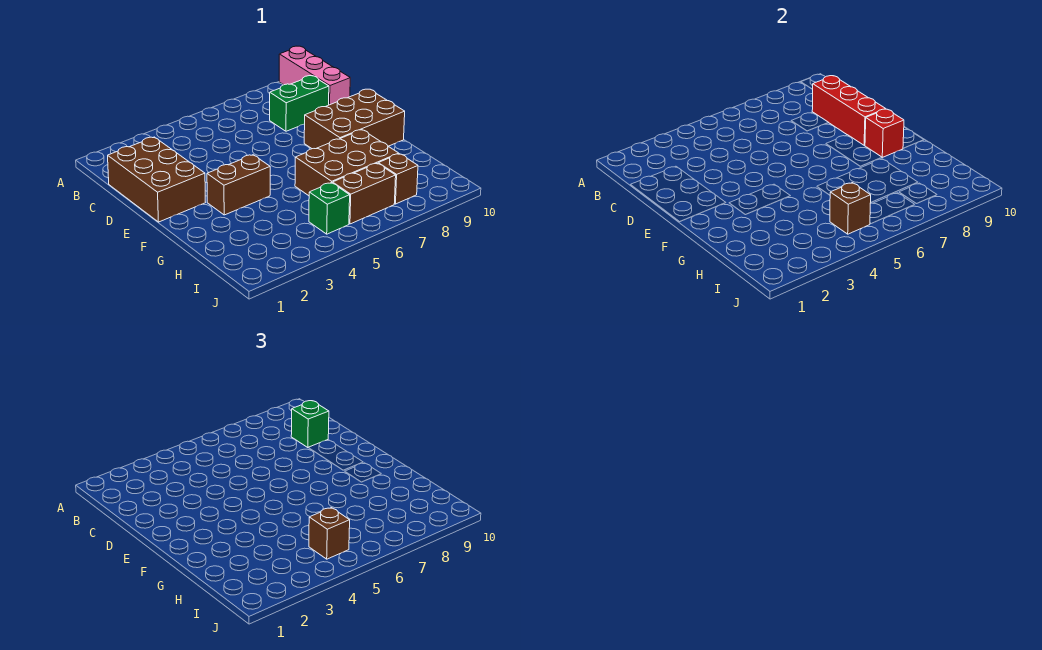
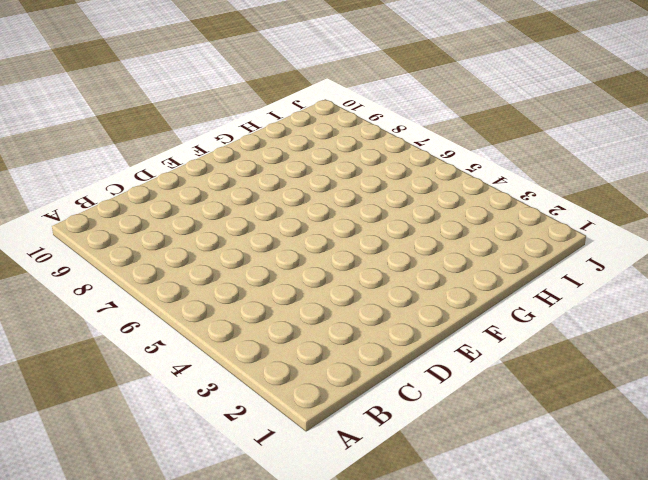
none -> pink 1x3 brick [279,46,350,105]
none -> brown 2x3 brick [108,137,206,222]
none -> green 1x2 brick [270,76,329,131]

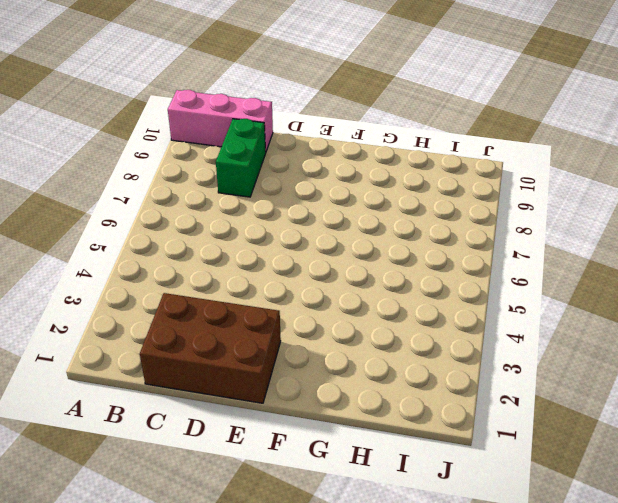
none -> brown 2x3 brick [304,89,405,149]
none -> brown 1x2 brick [207,155,270,215]
none -> brown 2x3 brick [295,130,399,196]

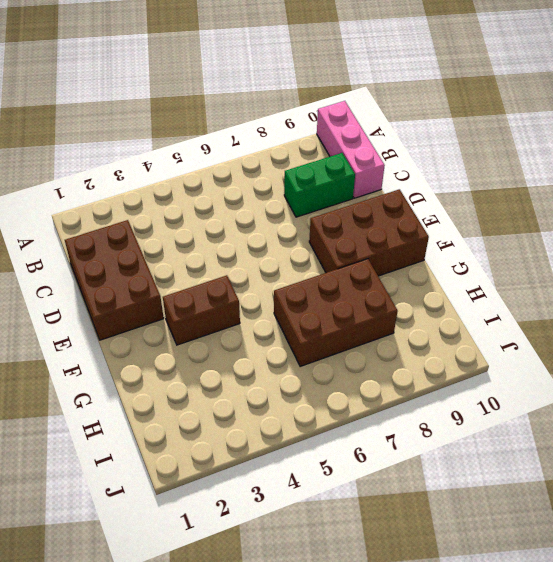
none -> green 1x1 brick [309,183,350,234]
none -> brown 1x2 brick [333,163,396,224]
none -> brown 1x1 brick [378,154,418,204]

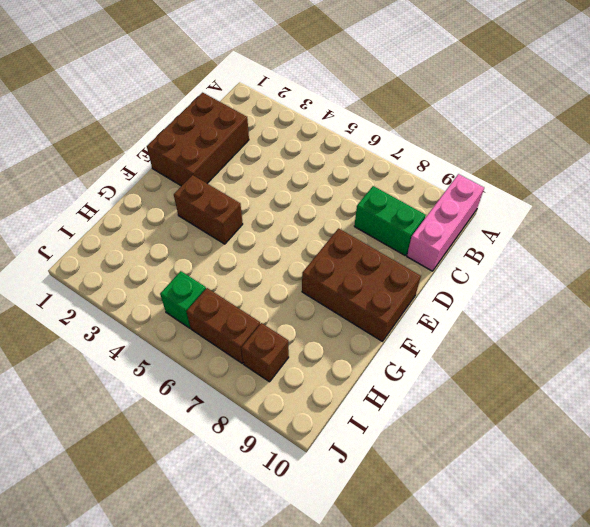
none -> brown 2x3 brick [295,130,399,196]
none -> red 1x3 brick [812,76,885,145]
none -> red 1x1 brick [865,109,904,157]

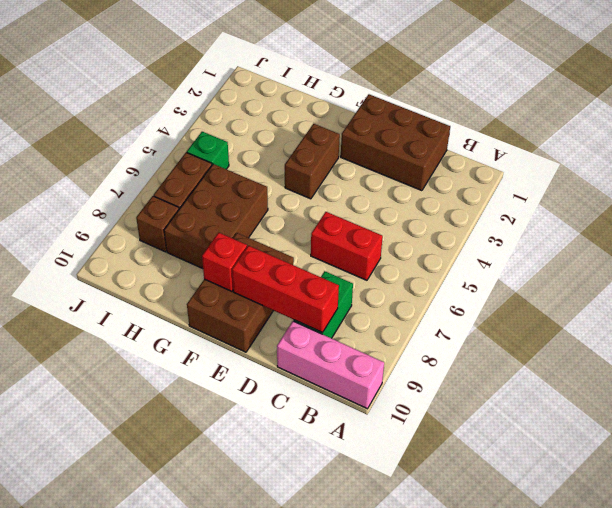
red 1x2 brick [311,212,383,280] -> none
none -> brown 1x1 brick [830,183,871,234]
none -> green 1x1 brick [291,401,329,448]
none -> brown 1x1 brick [309,508,350,559]

